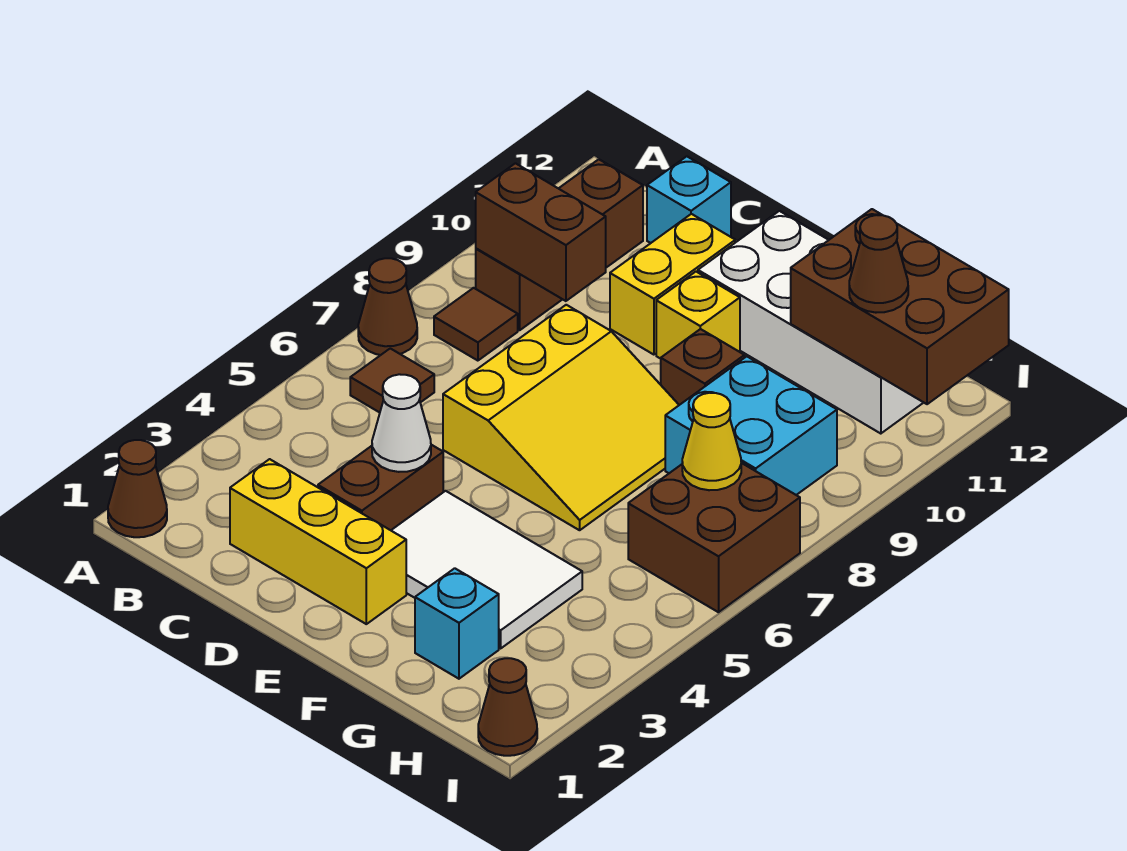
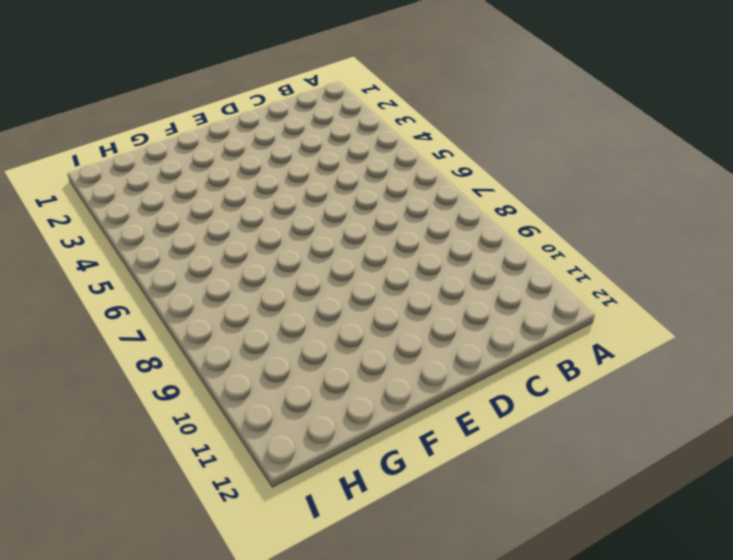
none -> brown 1x1 cone [108,440,167,537]
none -> brown 1x1 cone [358,258,417,355]
none -> brown 1x1 tile [350,348,434,413]

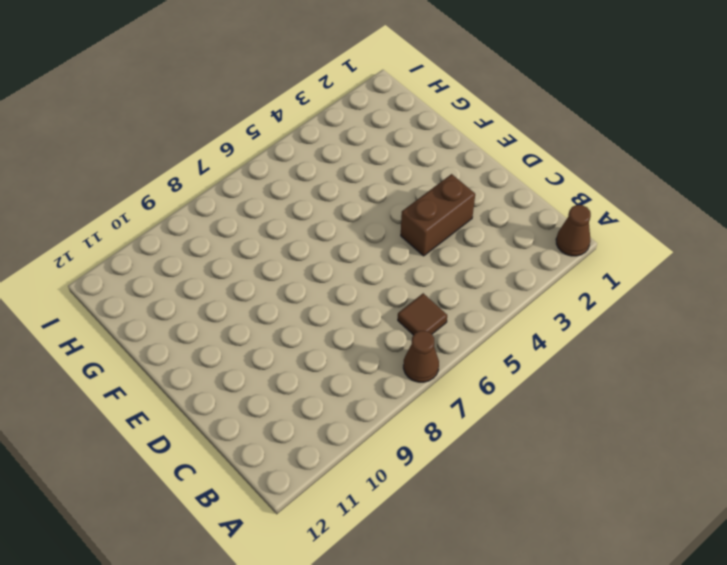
none -> brown 1x1 tile [434,288,518,361]
none -> brown 1x3 brick [476,159,643,330]
none -> yellow 1x3 brick [230,459,406,624]

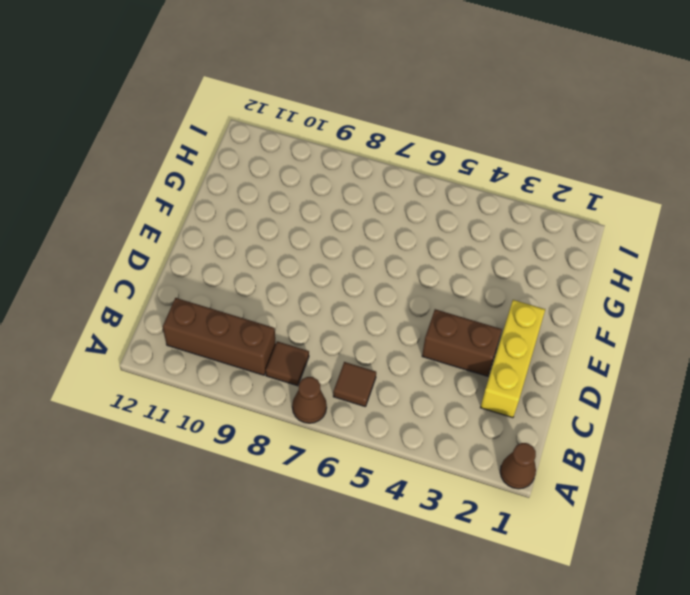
none -> cyan 1x1 brick [647,156,731,243]
none -> yellow 3x3 slope [443,305,679,530]
none -> yellow 1x2 brick [610,214,735,355]

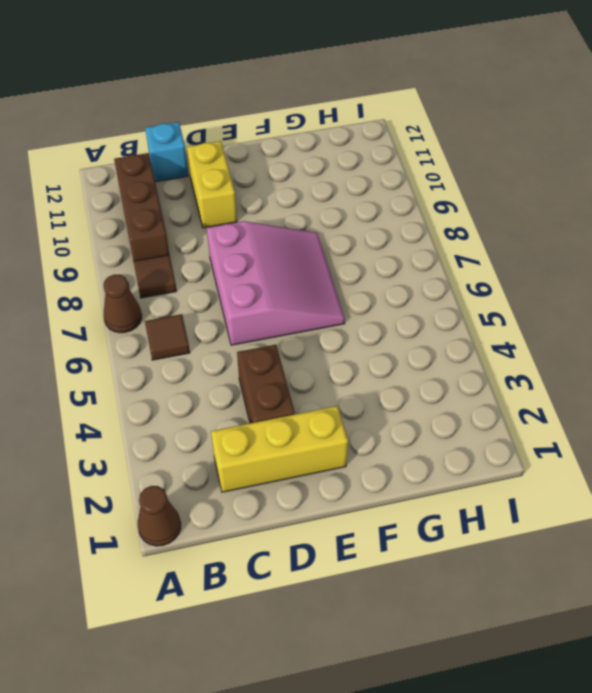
pink 3x3 slope [207,221,345,345] -> yellow 3x3 slope [443,305,679,530]
none -> white 2x3 tile [391,491,582,648]
none -> yellow 1x1 brick [656,272,740,359]
none -> white 2x4 brick [698,211,924,434]

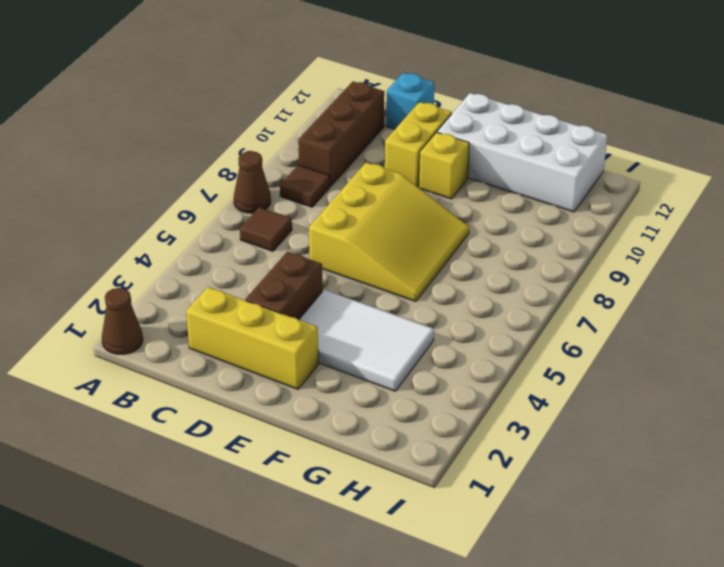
none -> brown 1x1 brick [661,329,745,405]
none -> cyan 1x1 brick [415,568,499,679]
none -> cyan 2x2 brick [665,356,837,495]

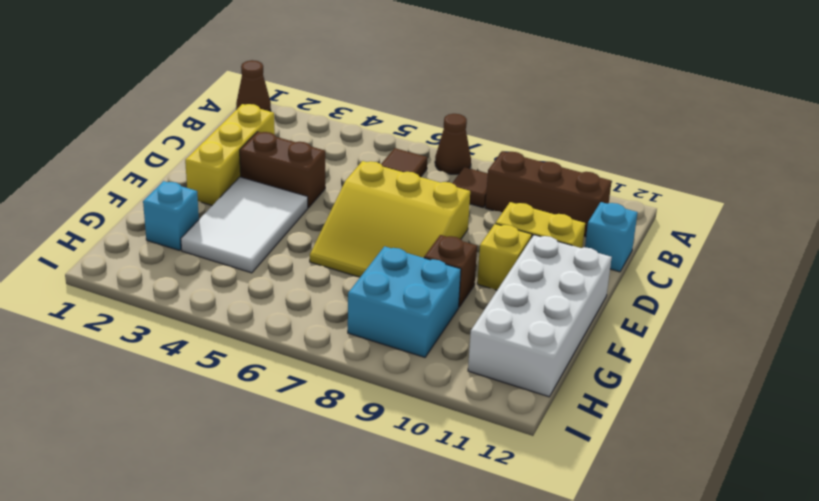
none -> brown 2x2 brick [628,463,800,612]
none -> brown 1x1 cone [478,658,537,756]
none -> brown 1x2 brick [476,163,606,301]

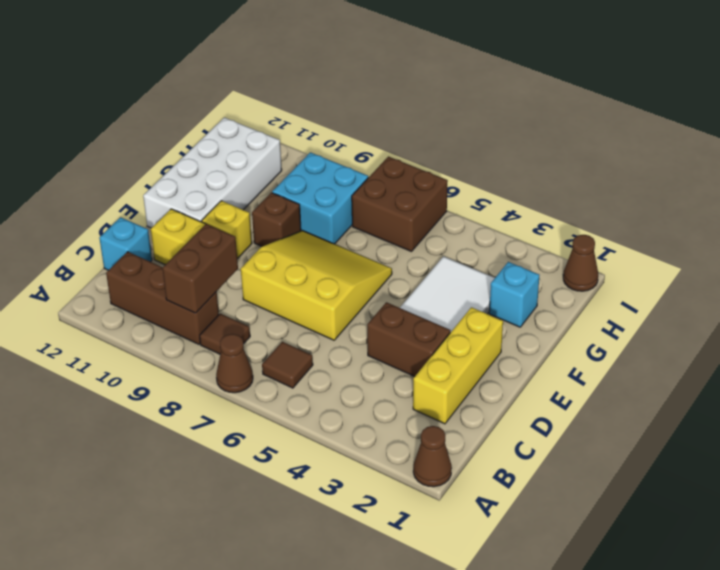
none -> white 1x1 cone [372,374,431,472]
none -> brown 2x3 brick [791,209,1009,404]
none -> yellow 1x1 cone [682,393,741,490]

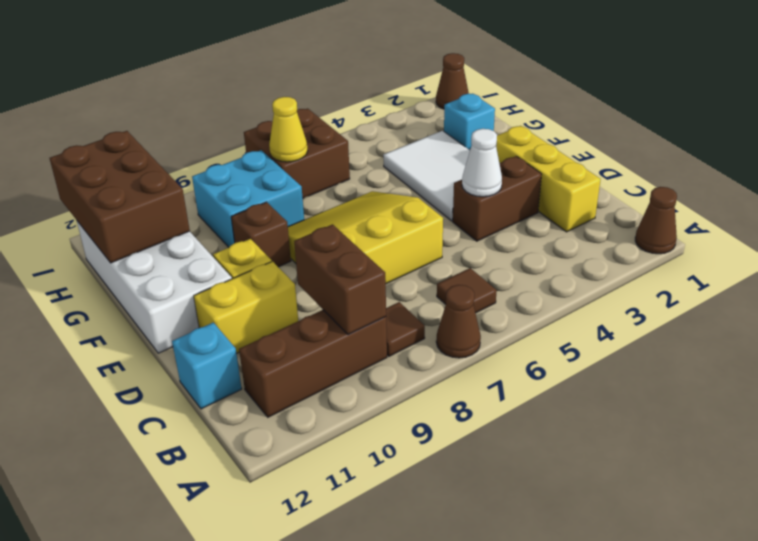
none -> brown 1x1 cone [849,215,908,313]

